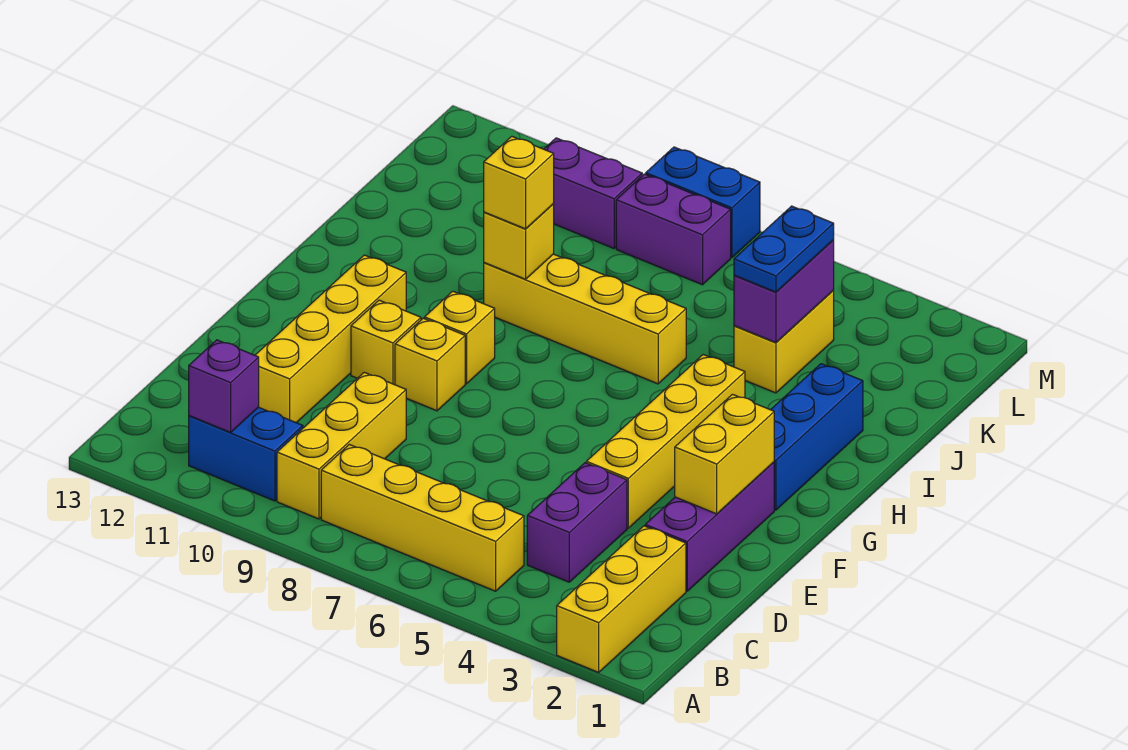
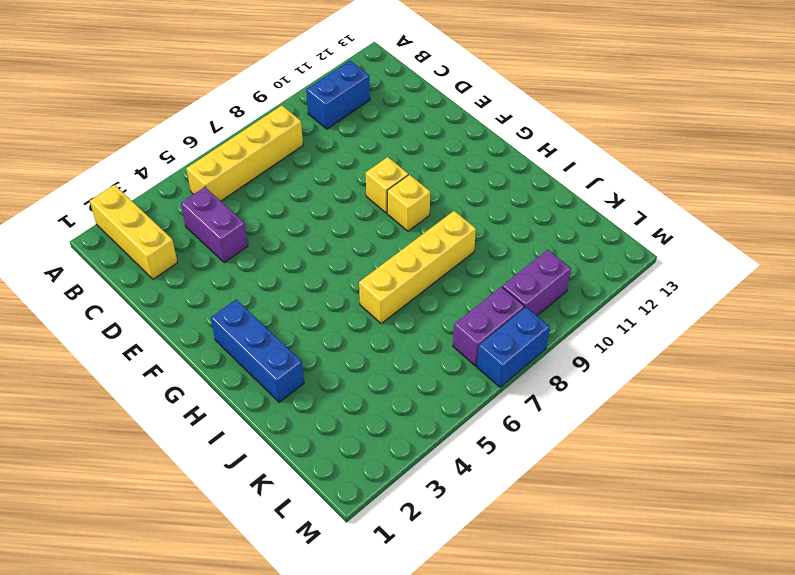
none -> yellow 1x3 brick [277,372,406,519]
none -> purple 1x3 brick [645,462,774,591]
none -> yellow 1x4 brick [255,255,406,423]

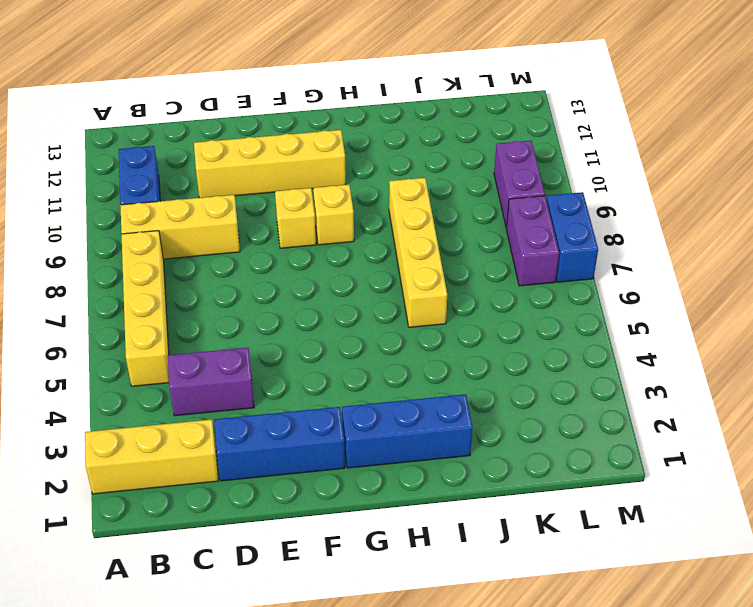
blue 1x3 brick [214,407,345,481] -> purple 1x3 brick [645,462,774,591]
none -> yellow 1x4 brick [586,355,745,528]
none -> yellow 1x1 brick [351,300,421,385]
none -> yellow 1x2 brick [734,291,834,393]

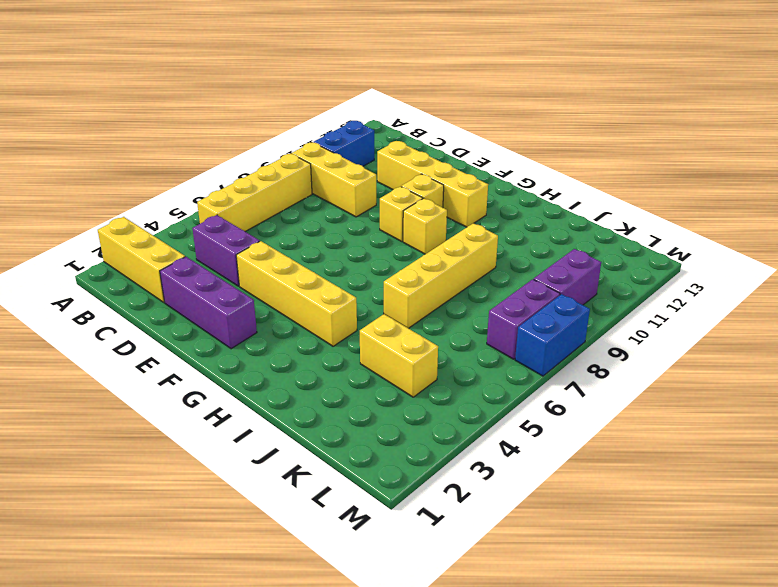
none -> blue 1x3 brick [771,364,863,510]
none -> purple 1x1 brick [189,340,259,432]
none -> yellow 1x2 brick [675,394,774,514]

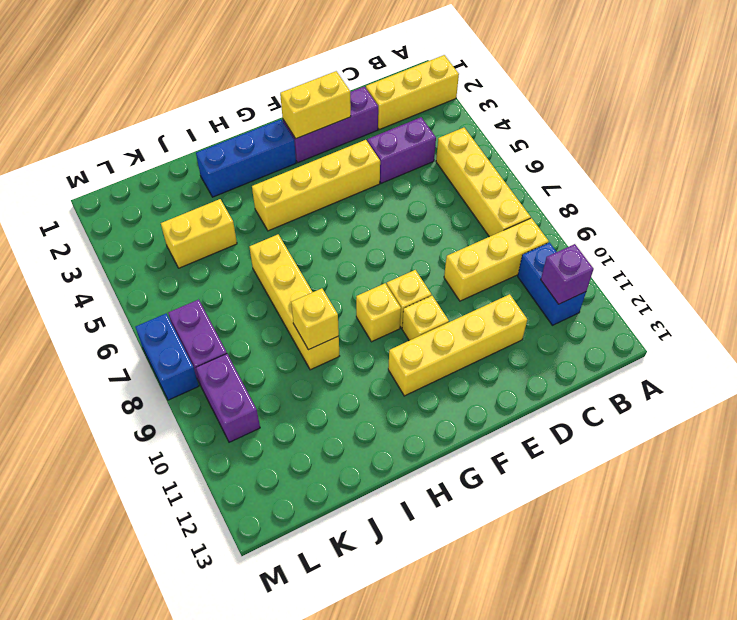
none -> purple 1x2 brick [734,240,834,343]
none -> yellow 1x1 brick [484,136,554,229]
none -> blue 1x2 plate [734,206,834,292]

